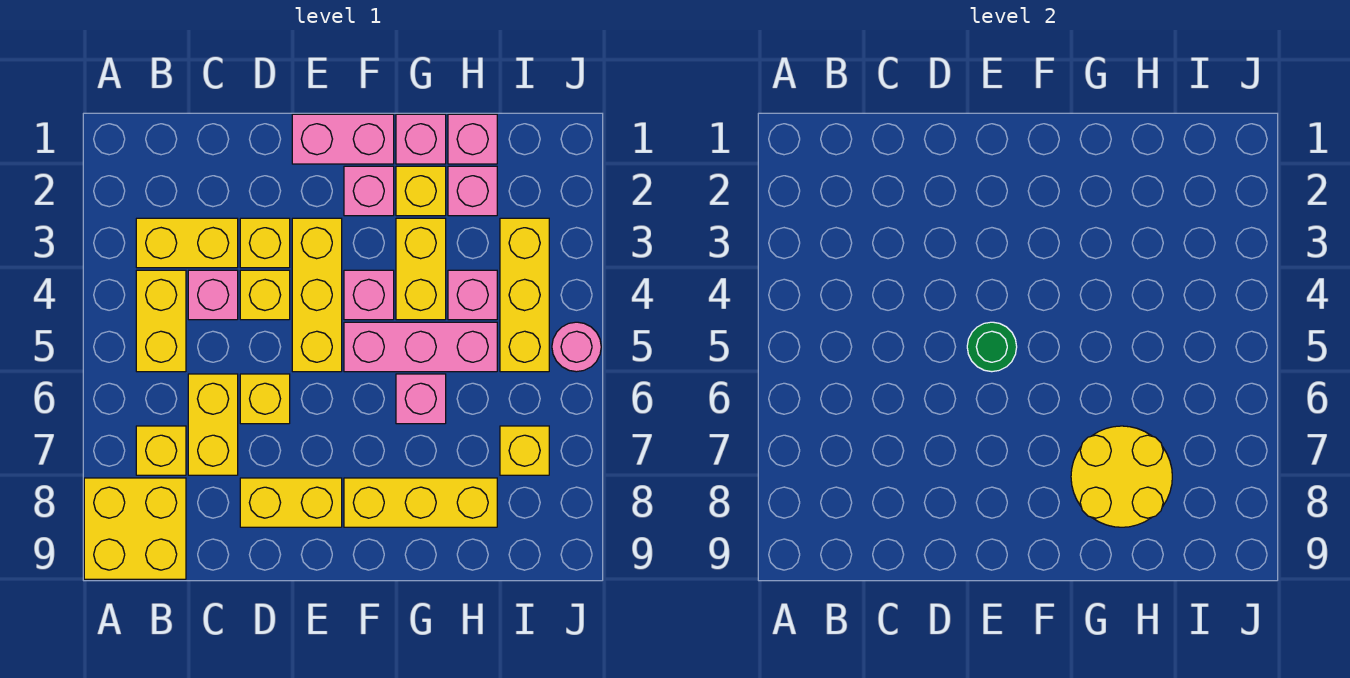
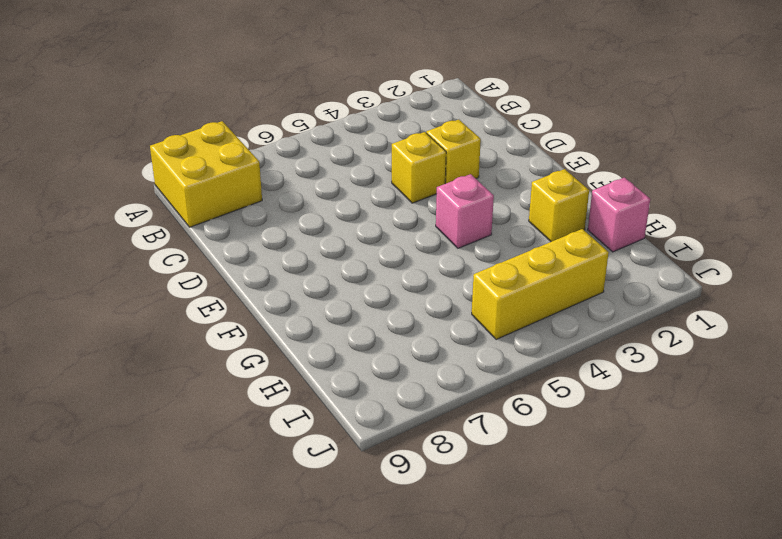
none -> yellow 1x2 brick [136,218,238,268]
none -> yellow 1x2 brick [136,270,186,372]
none -> yellow 1x1 brick [136,426,186,475]

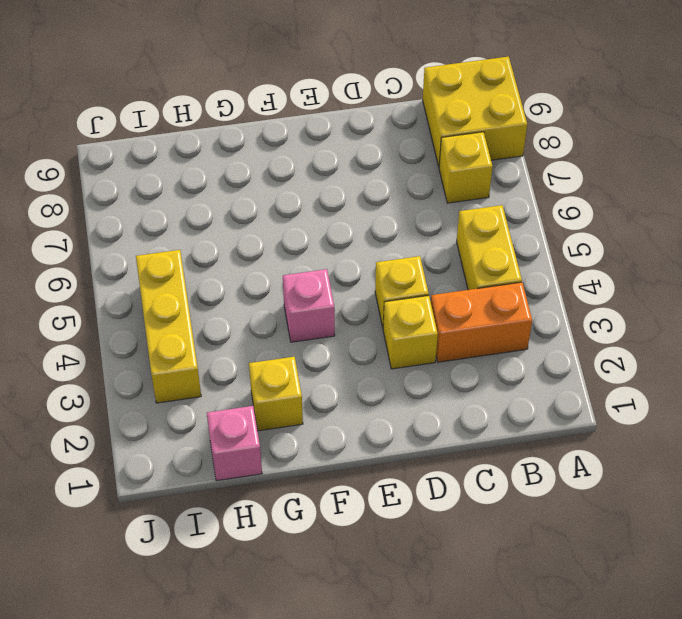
orange 1x2 brick [431,282,532,362] -> yellow 1x2 brick [136,218,238,268]
none -> pink 1x1 brick [188,270,238,320]
none -> yellow 1x2 brick [188,374,238,475]
none -> yellow 1x1 brick [240,374,290,424]

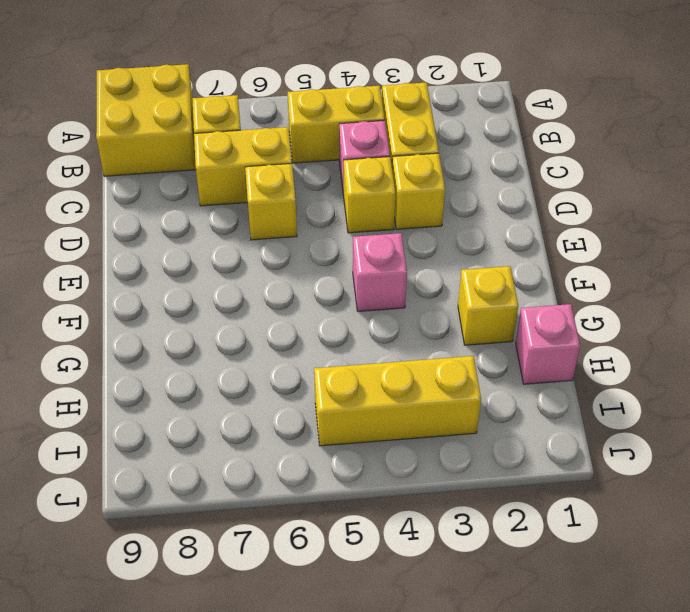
none -> yellow 1x2 brick [240,478,342,527]
none -> pink 1x2 brick [292,114,394,164]
none -> yellow 1x3 brick [292,218,342,372]

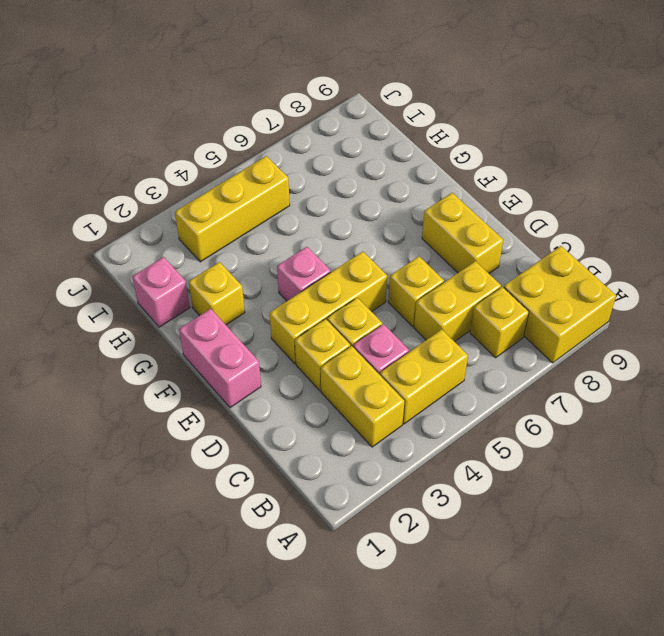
none -> pink 1x1 brick [344,166,394,216]
none -> pink 1x3 brick [344,322,497,372]
none -> yellow 1x3 brick [344,478,497,527]

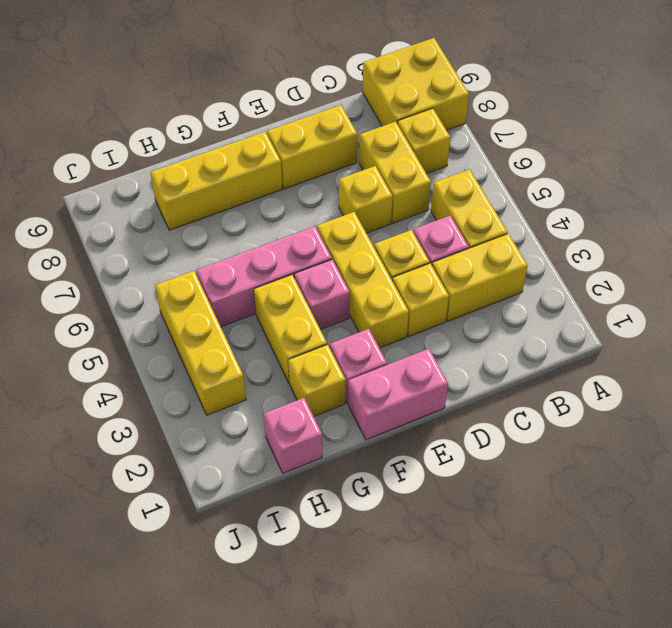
none -> pink 1x1 brick [396,114,446,164]
none -> pink 1x1 brick [396,374,446,424]
none -> pink 1x1 brick [448,166,497,216]

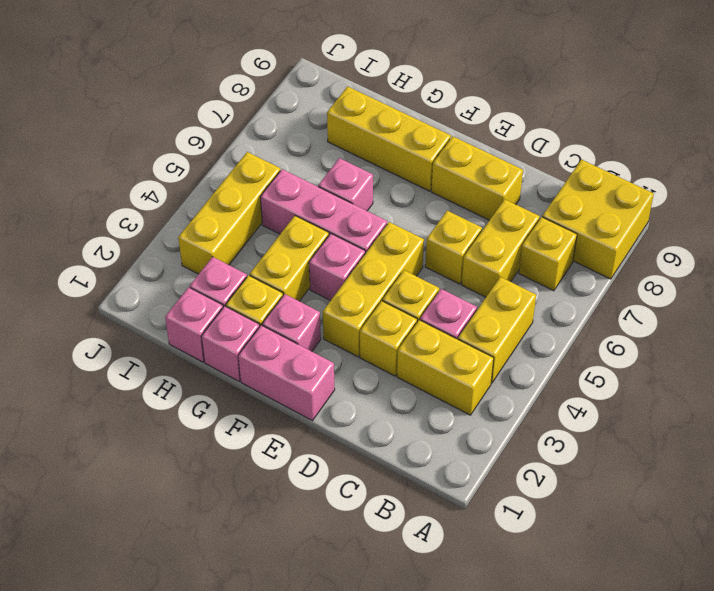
none -> pink 1x1 brick [448,270,497,320]
none -> yellow 1x1 brick [500,426,549,475]
none -> pink 1x1 round brick [552,322,601,372]

